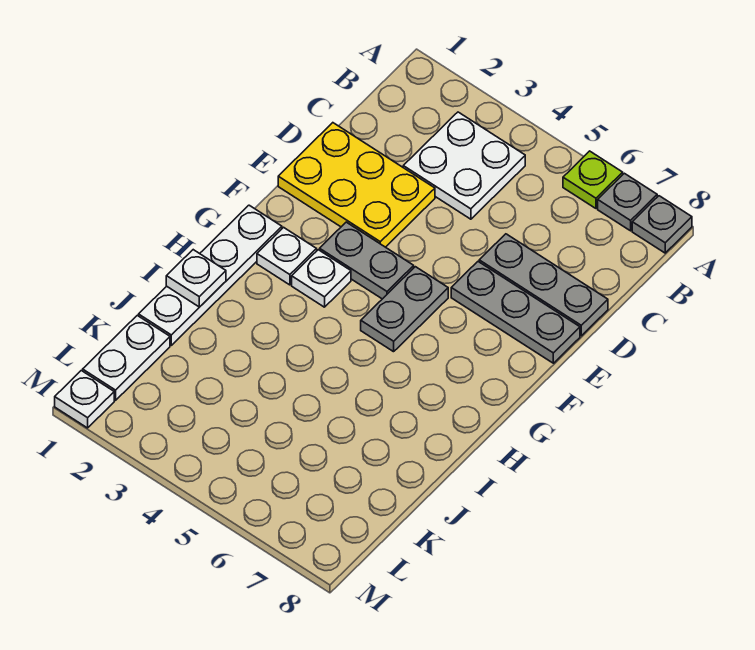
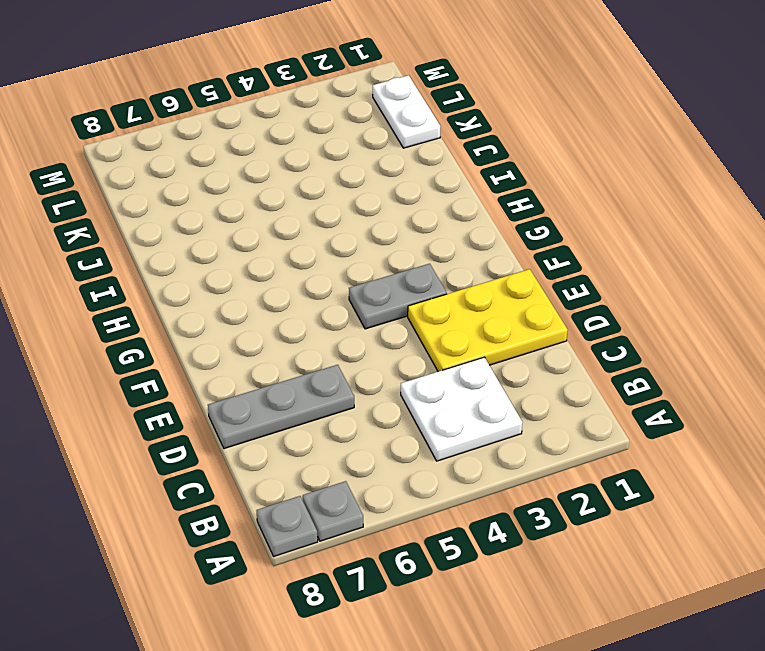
none -> lime 1x1 plate [563,151,623,208]
none -> grey 1x3 plate [451,262,580,363]
none -> grey 1x2 plate [361,267,448,352]

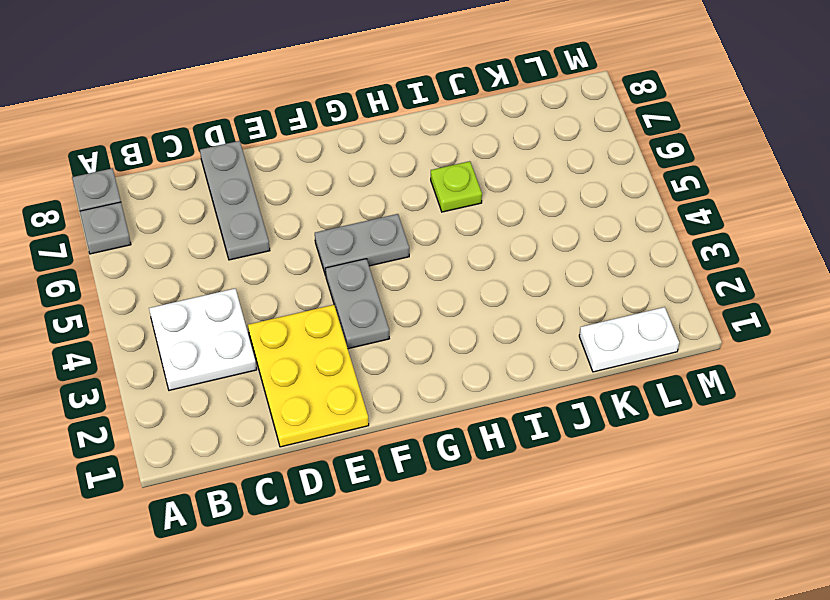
lime 1x1 plate [431,161,482,212] -> lime 1x1 plate moved to [563,151,623,208]
none -> grey 1x3 plate [451,262,580,363]
none -> white 1x4 plate [139,205,282,345]
none -> white 1x1 plate [257,227,317,285]

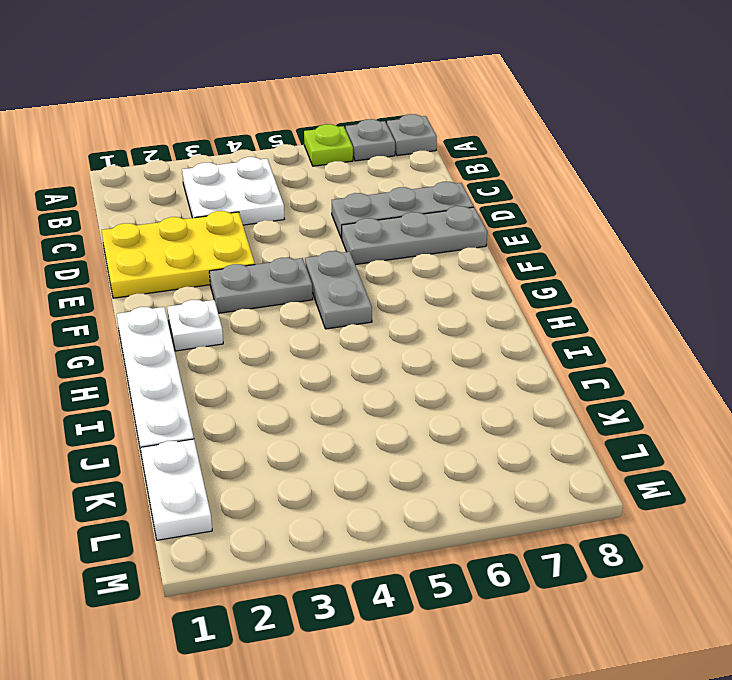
none -> white 1x1 plate [292,250,351,307]
none -> white 1x1 plate [55,371,114,428]
none -> white 1x1 plate [166,250,226,307]

